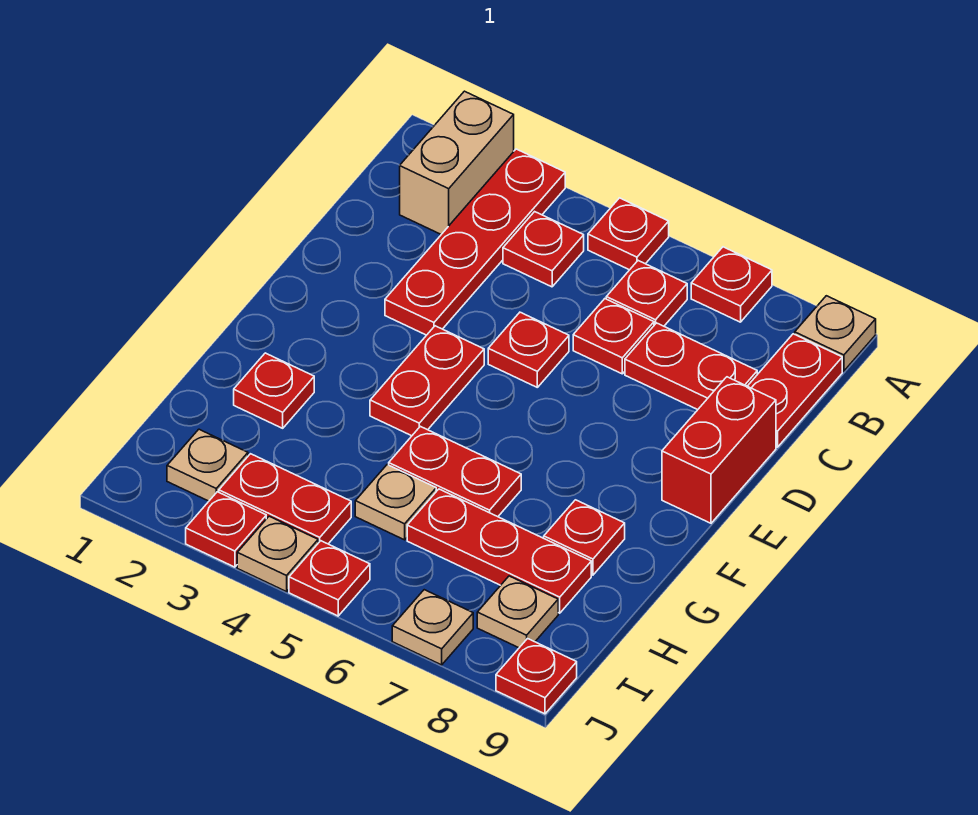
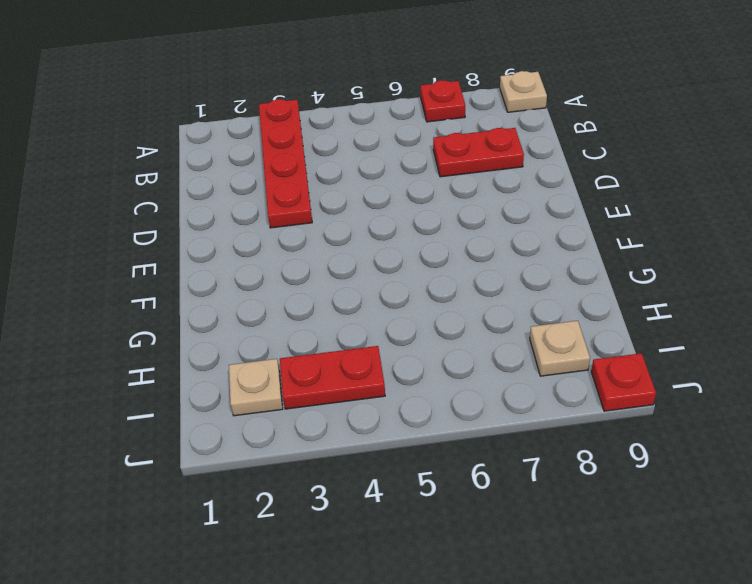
none -> tan 1x2 brick [400,91,514,234]
none -> red 1x1 plate [588,198,669,270]
none -> red 1x1 plate [503,212,584,287]

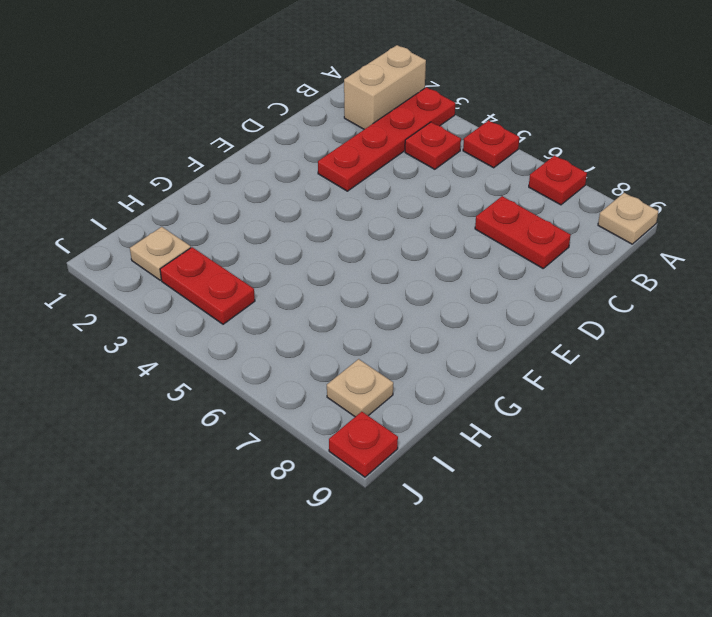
none -> red 1x1 plate [606,261,687,326]
none -> red 1x2 plate [748,334,842,447]
none -> red 1x1 plate [573,299,654,374]

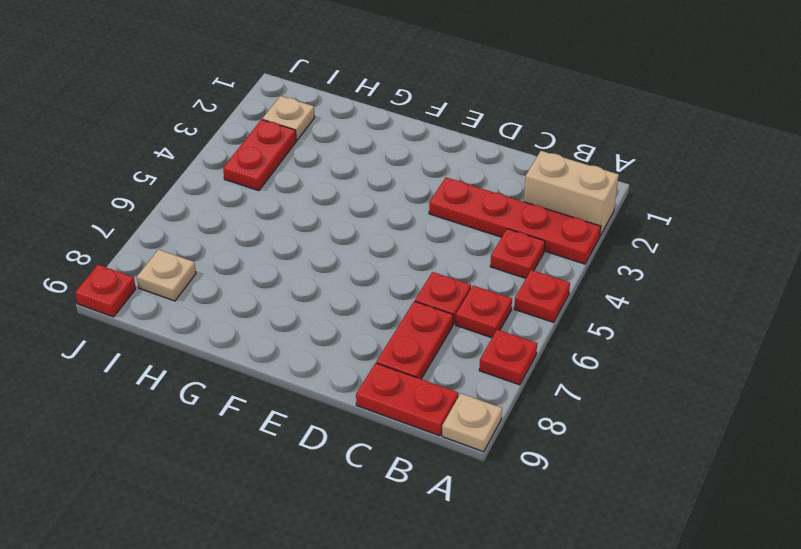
none -> red 1x1 plate [488,312,569,387]
none -> red 1x2 brick [662,377,776,523]
none -> red 1x2 plate [370,326,484,436]

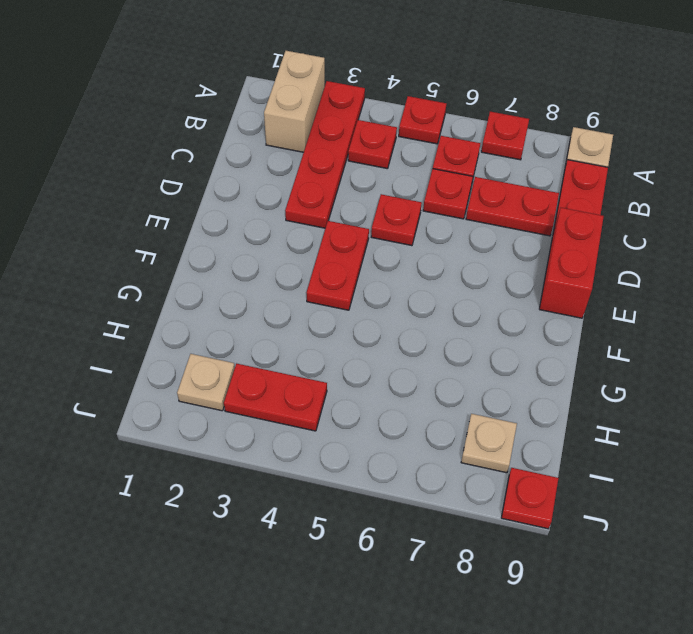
none -> red 1x1 plate [234,353,314,428]
none -> red 1x2 plate [389,426,521,517]
none -> red 1x1 plate [544,500,625,575]

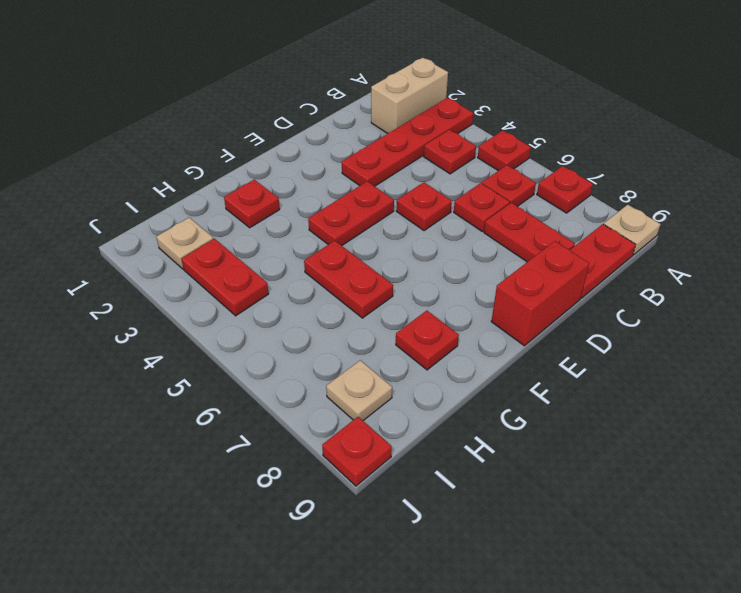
none -> tan 1x1 plate [355,465,436,540]
none -> red 1x3 plate [407,489,591,613]
none -> red 1x1 plate [186,492,266,567]

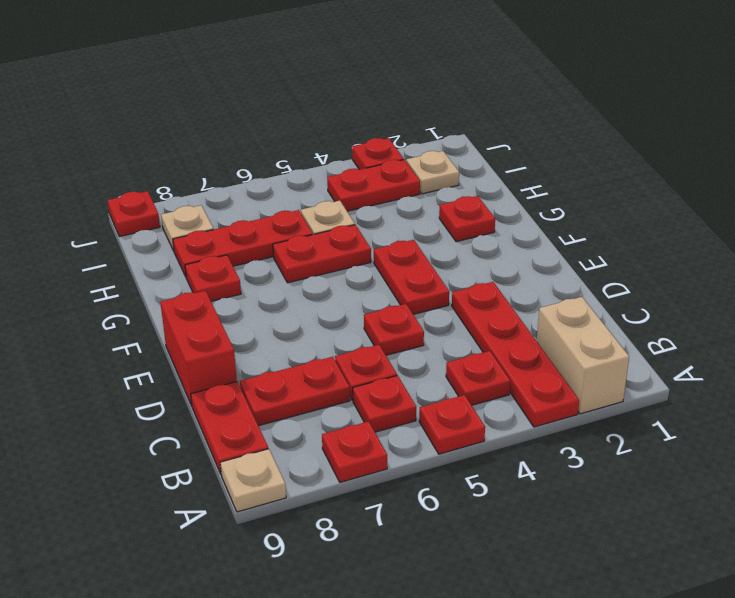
none -> tan 1x1 plate [237,516,318,592]
none -> red 1x1 plate [289,541,370,616]
none -> tan 1x1 plate [392,590,473,665]

